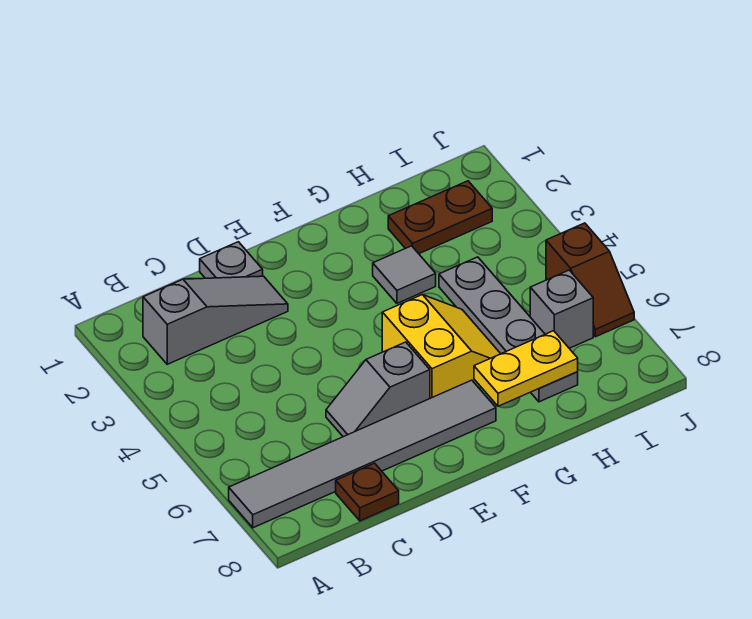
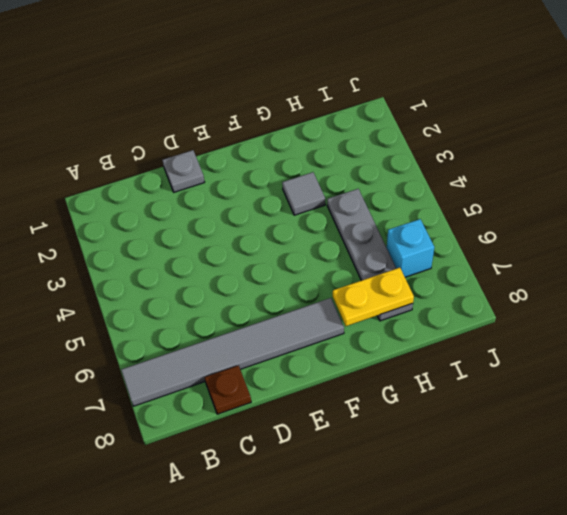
cyan 1x1 brick [387,219,434,277] -> grey 1x1 brick [530,270,593,348]
none -> grey 1x3 slope [143,276,288,364]
none -> grey 1x2 slope [326,342,430,437]
none -> yellow 2x2 slope [382,295,500,398]

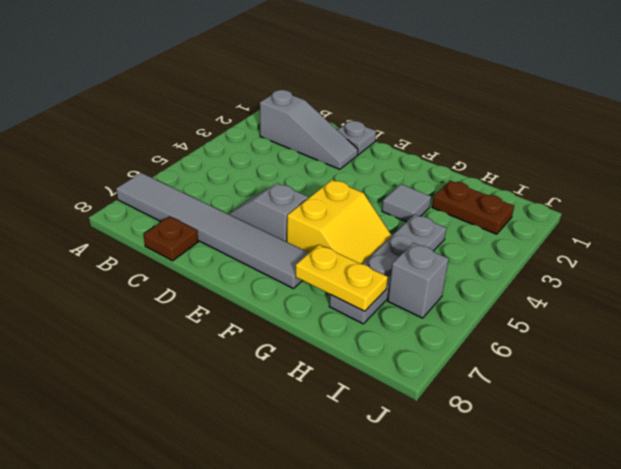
none -> brown 1x2 slope [546,223,634,337]

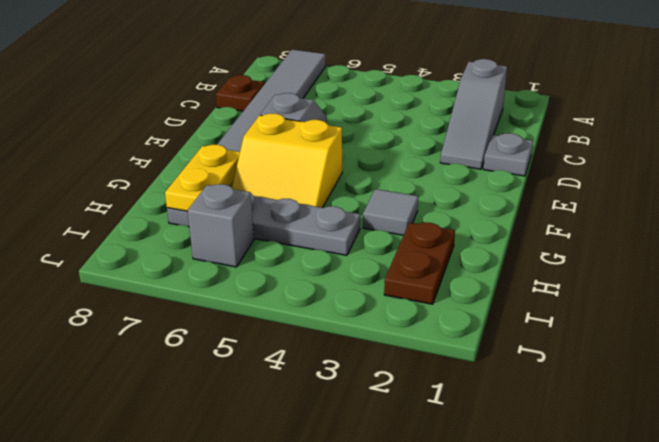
none -> brown 1x2 slope [546,223,634,337]

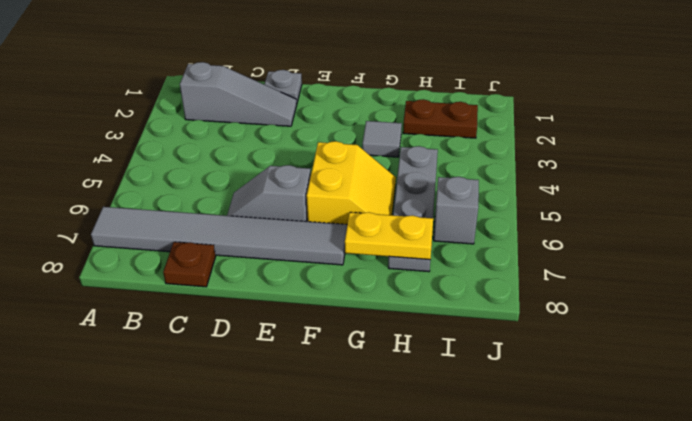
none -> brown 1x2 slope [546,223,634,337]

